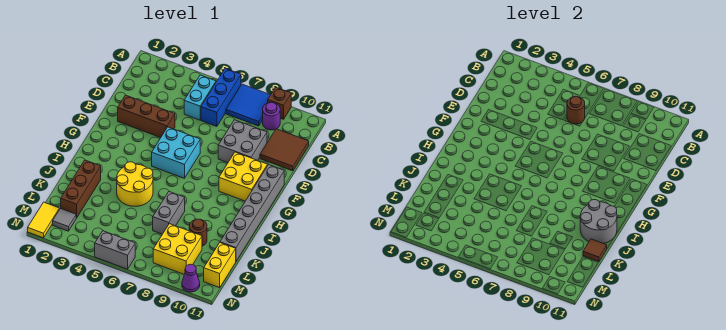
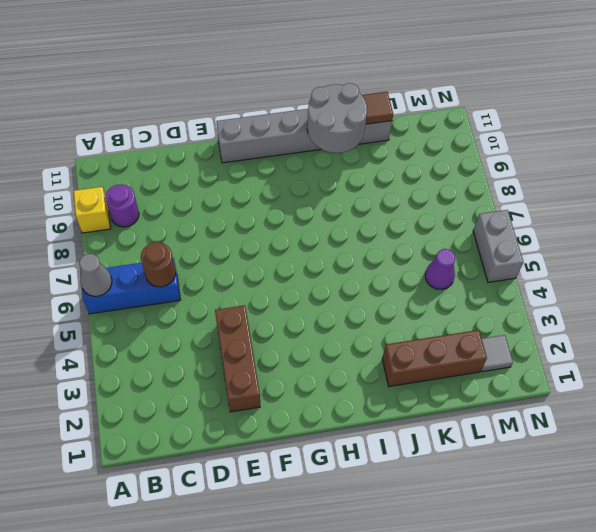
grey 1x1 cone [79,254,112,296] -> none
yellow 1x1 brick [74,187,111,233] -> brown 1x1 brick [268,87,291,119]
purple 1x1 cone [425,249,455,289] -> purple 1x1 cone moved to [182,264,200,292]
none -> blue 2x2 tile [226,84,270,126]
none -> cyan 1x2 brick [184,75,216,120]
none -> brown 2x2 tile [260,129,309,171]

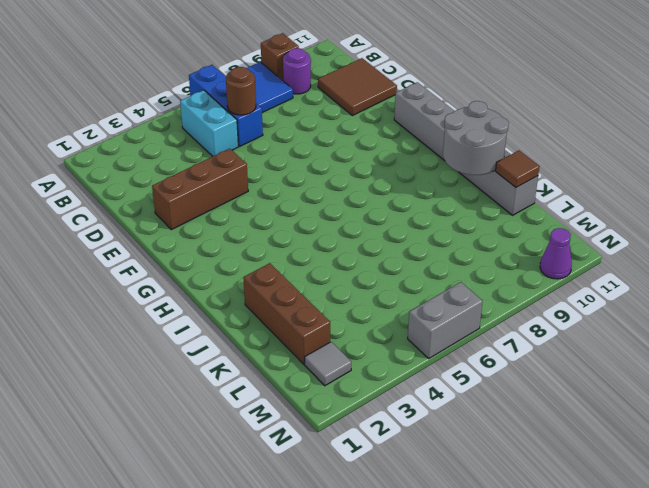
none -> grey 2x2 brick [218,120,267,163]
none -> cyan 2x2 brick [152,127,200,178]
none -> yellow 2x2 brick [219,152,268,201]

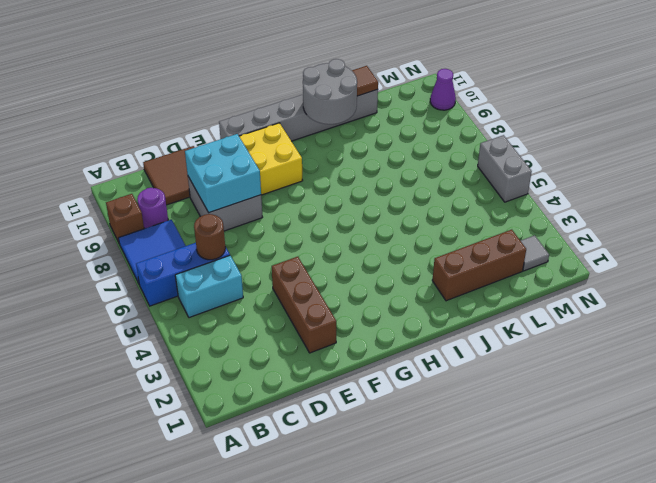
cyan 2x2 brick [185,134,261,213] -> cyan 2x2 brick moved to [152,127,200,178]
none -> yellow 2x2 round brick [117,162,153,206]
none -> grey 1x2 brick [153,192,185,234]
none -> brown 1x1 round brick [189,219,207,246]

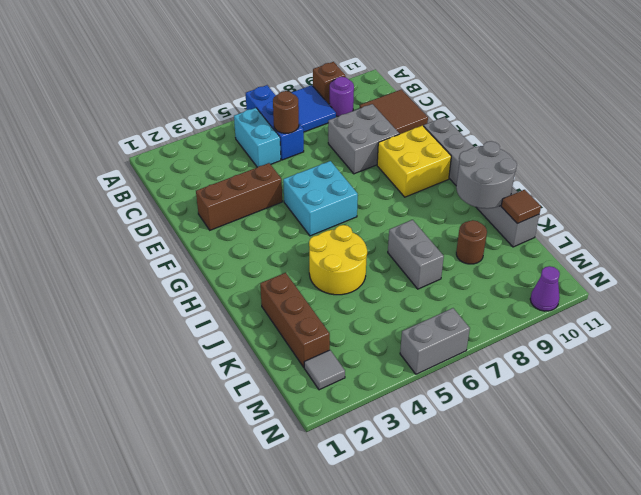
none -> yellow 2x2 brick [153,224,202,274]
none -> yellow 1x2 brick [204,243,236,288]
none -> yellow 1x2 tile [28,202,59,238]

